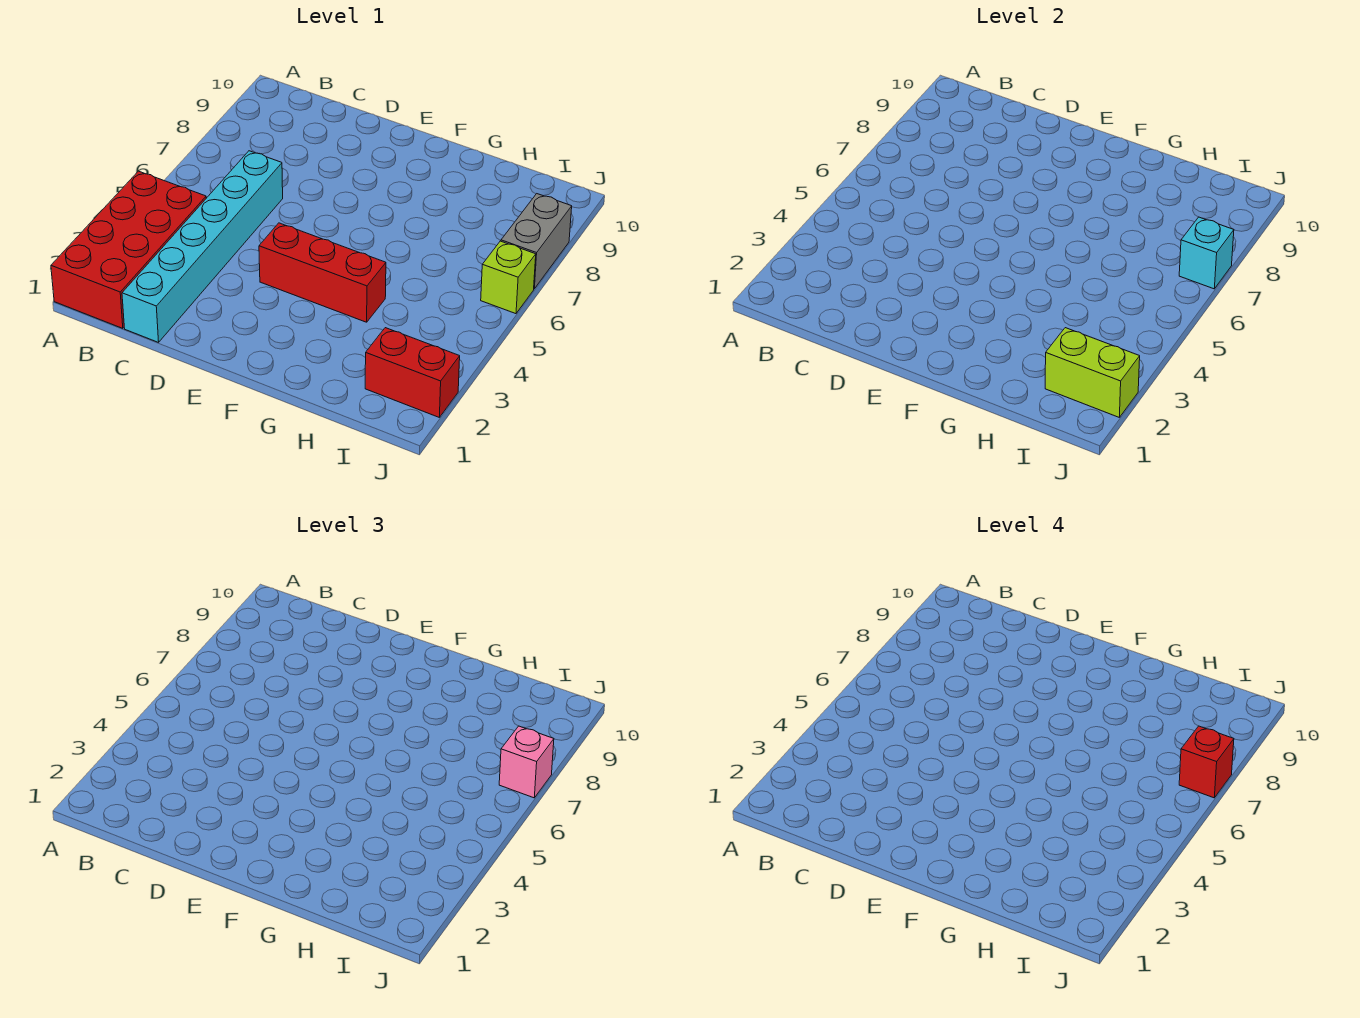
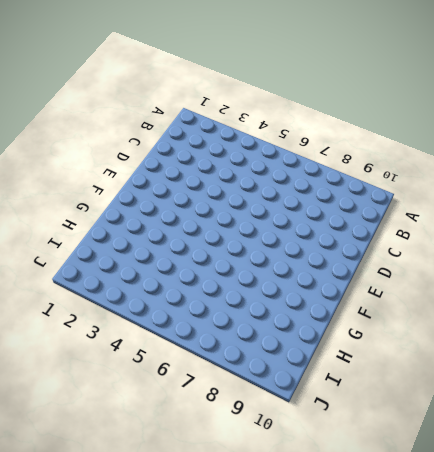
none -> red 2x4 brick [51,171,206,328]
none -> cyan 1x6 brick [122,151,283,342]

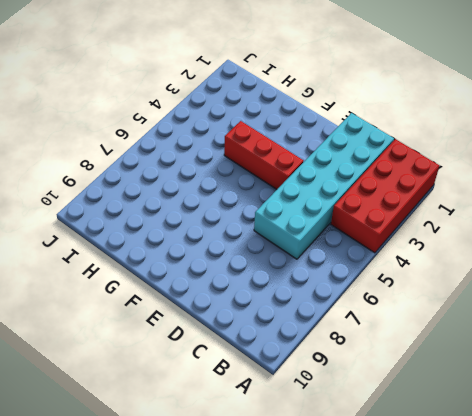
cyan 2x6 brick [254,113,394,259] -> cyan 1x6 brick [122,151,283,342]
none -> red 1x2 brick [365,328,460,417]
none -> lime 1x1 brick [481,241,536,314]

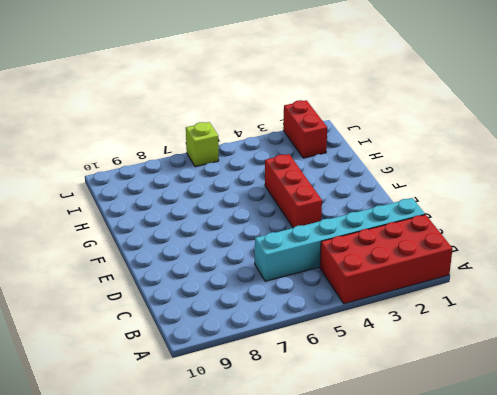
none -> grey 1x2 brick [501,194,572,289]
none -> lime 1x2 brick [1045,328,1140,417]

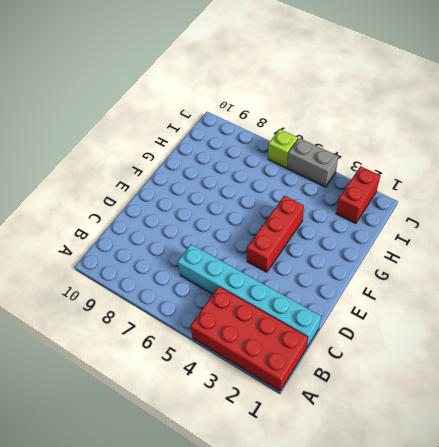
grey 1x2 brick [287,138,338,187] -> grey 1x2 brick moved to [501,194,572,289]
none -> lime 1x2 brick [1045,328,1140,417]
none -> cyan 1x1 brick [1179,217,1234,289]

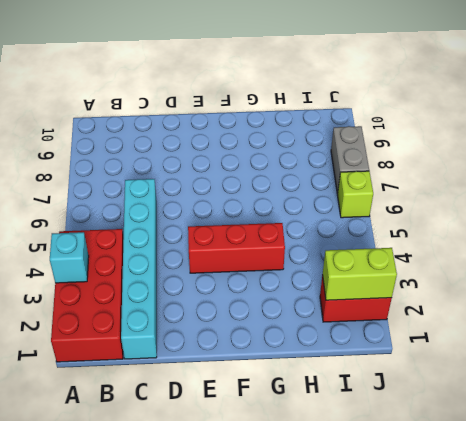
cyan 1x1 brick [50,232,89,283] -> cyan 1x1 brick moved to [1179,217,1234,289]
none -> pink 1x1 brick [499,726,554,798]
none -> red 1x1 brick [1179,726,1234,798]

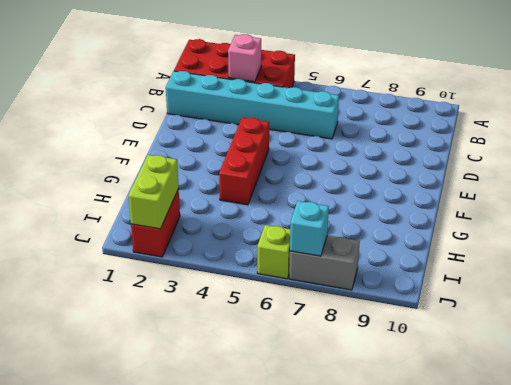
pink 1x1 brick [228,34,261,82] -> pink 1x1 brick moved to [499,726,554,798]
none -> red 1x1 brick [1179,726,1234,798]

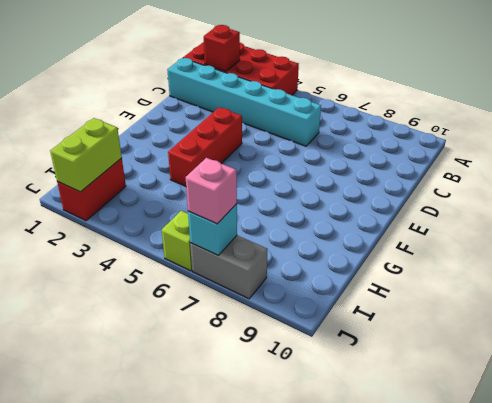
red 1x1 brick [204,25,240,72] -> red 1x1 brick moved to [1179,726,1234,798]

